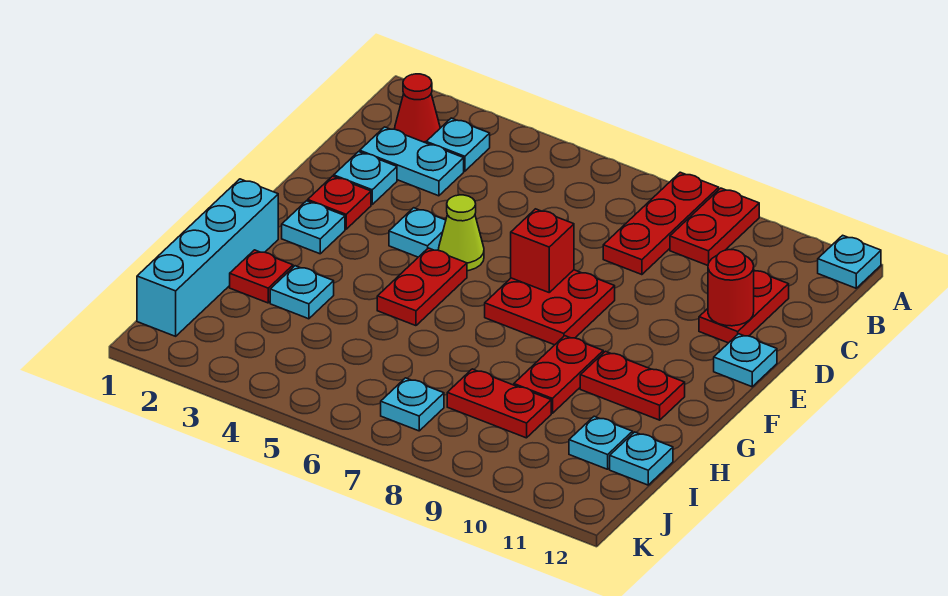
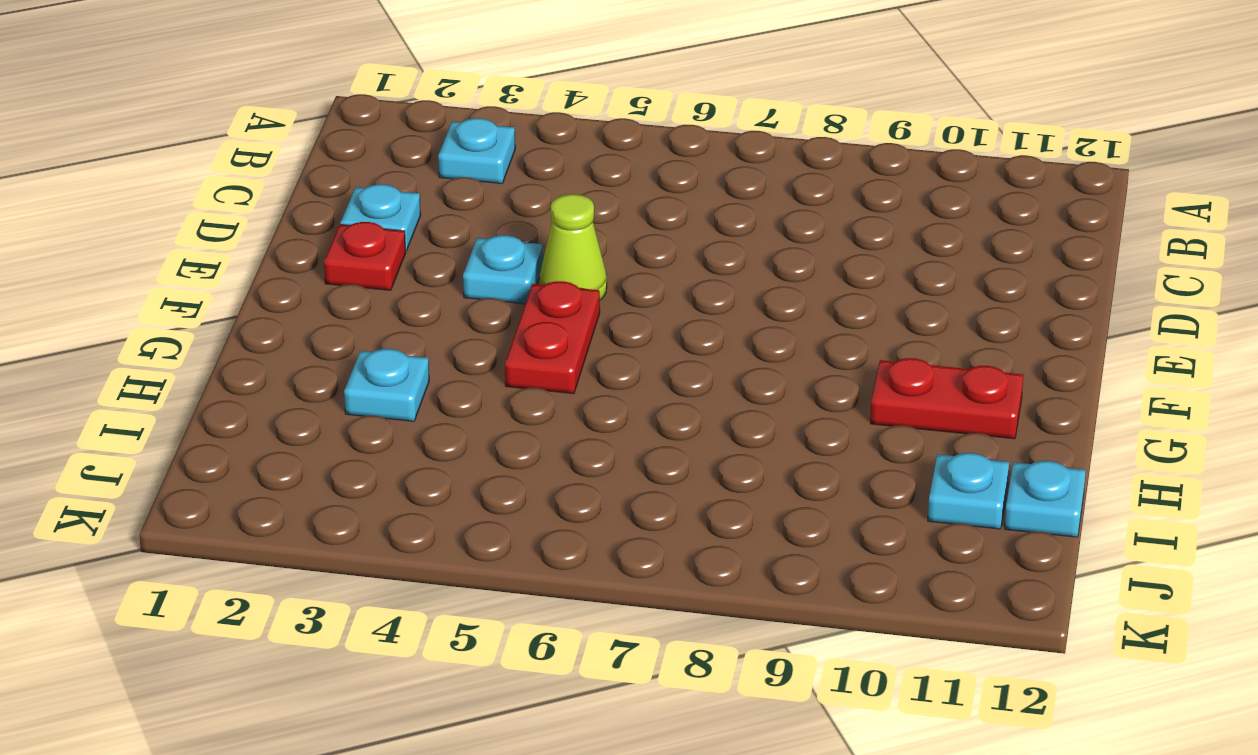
none -> red 1x3 plate [603,172,719,275]
none -> red 1x2 plate [670,188,759,265]
none -> cyan 1x1 plate [818,235,881,288]

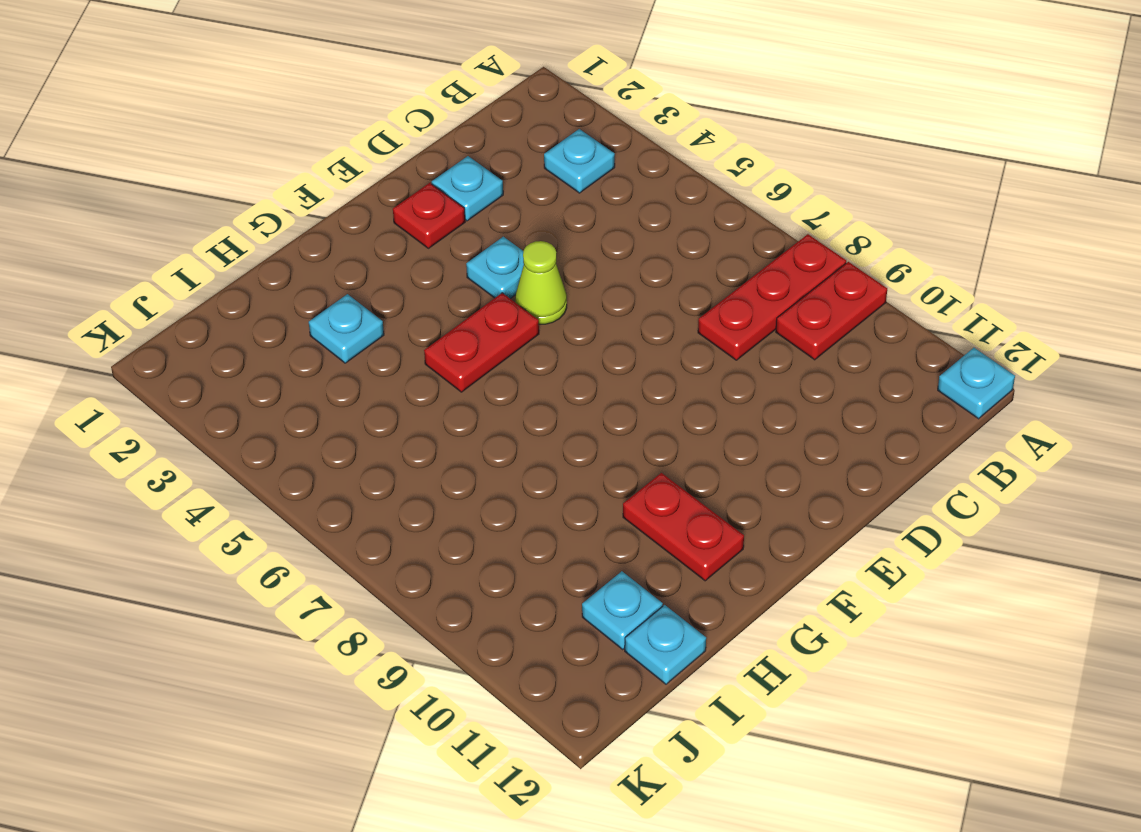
none -> red 1x1 cone [395,74,440,143]
none -> cyan 1x2 plate [360,127,464,196]
none -> red 1x2 plate [699,270,789,343]

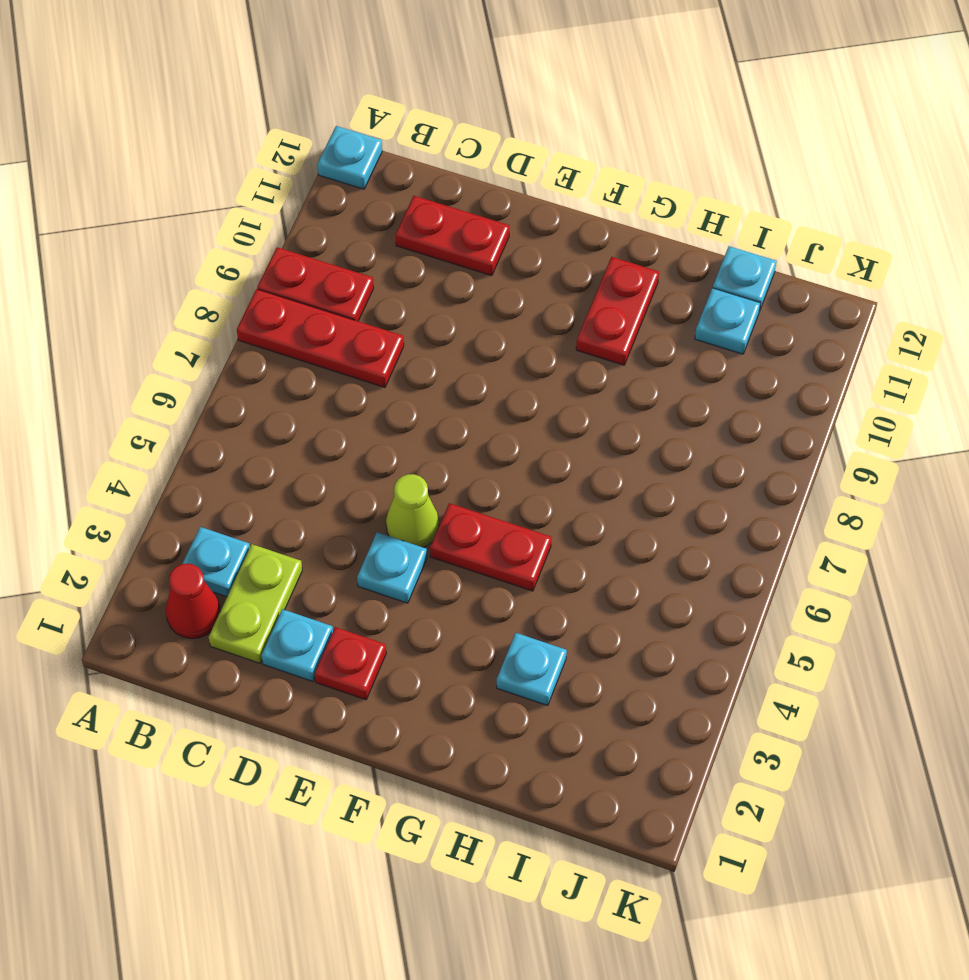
lime 1x2 plate [209,544,302,663] -> cyan 1x2 plate [360,127,464,196]
none -> red 2x2 plate [485,270,615,345]
none -> cyan 1x1 plate [714,334,777,387]
none -> cyan 1x1 plate [282,201,345,254]

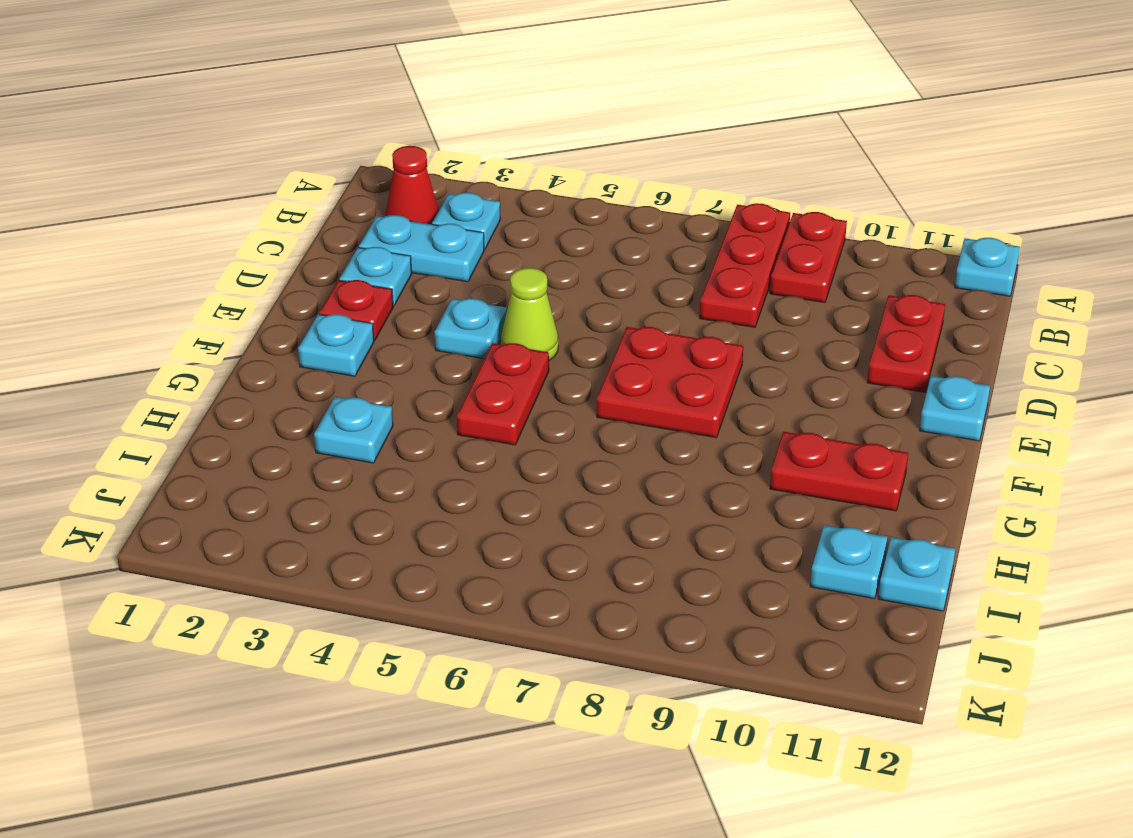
none -> cyan 1x4 brick [137,179,278,336]
none -> red 1x2 plate [514,336,603,413]
none -> red 1x1 plate [230,250,293,303]

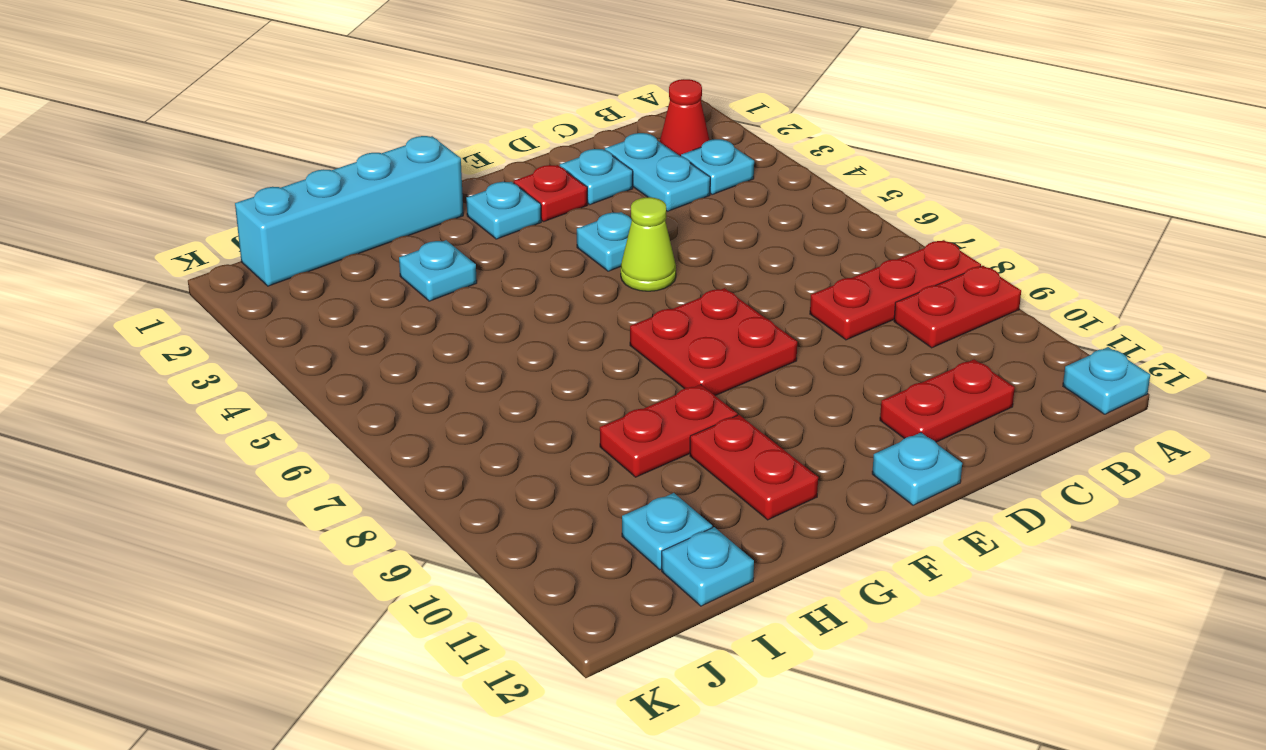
none -> red 1x2 plate [377,248,467,326]
none -> red 1x1 plate [230,250,293,303]
none -> red 1x2 plate [447,369,551,438]

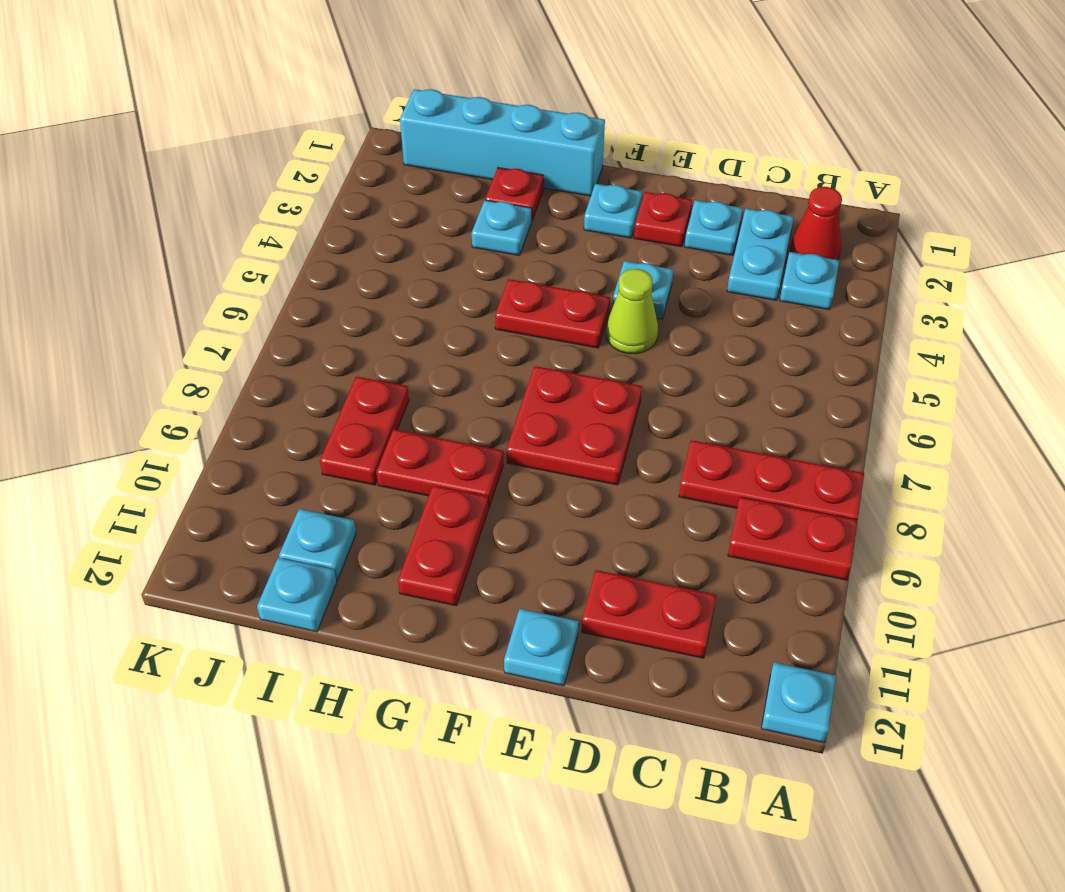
none -> cyan 1x1 plate [381,378,444,431]
none -> red 1x1 round brick [708,250,754,326]
none -> red 1x1 brick [511,209,574,292]

